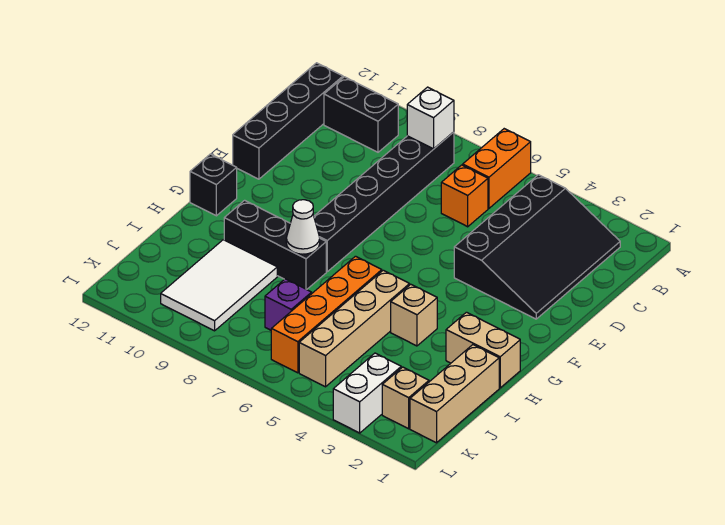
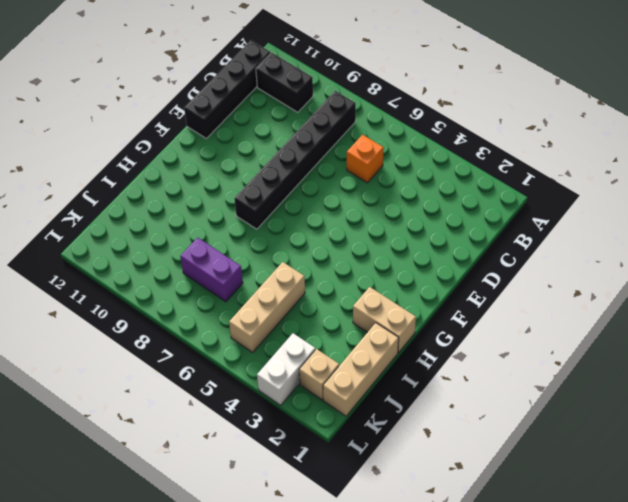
tan 1x3 brick [229,262,305,352] -> tan 1x4 brick [299,270,410,387]
purple 1x2 brick [180,238,243,302] -> purple 1x1 brick [265,279,312,330]
none -> orange 1x2 brick [463,129,531,208]
none -> black 3x4 slope [454,175,620,319]
none -> black 1x1 brick [190,154,237,216]

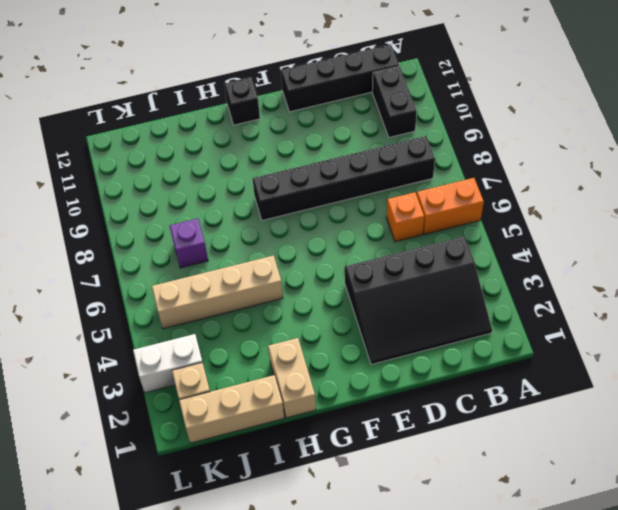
none -> tan 1x1 brick [391,285,437,346]
none -> orange 1x4 brick [271,256,382,373]
none -> black 1x3 brick [224,200,326,290]

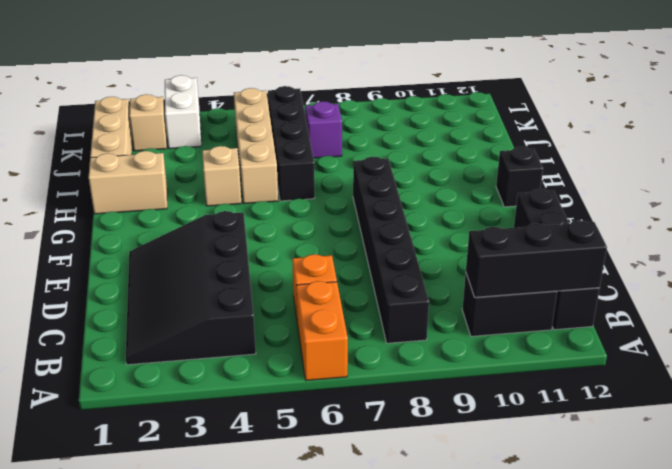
black 1x3 brick [466,221,607,297] -> black 1x3 brick moved to [224,200,326,290]
black 1x4 brick [268,86,315,201] -> orange 1x4 brick [271,256,382,373]
none -> white 2x3 tile [161,240,277,331]
none -> white 1x1 brick [407,87,454,149]
none -> white 1x1 cone [286,200,320,254]

